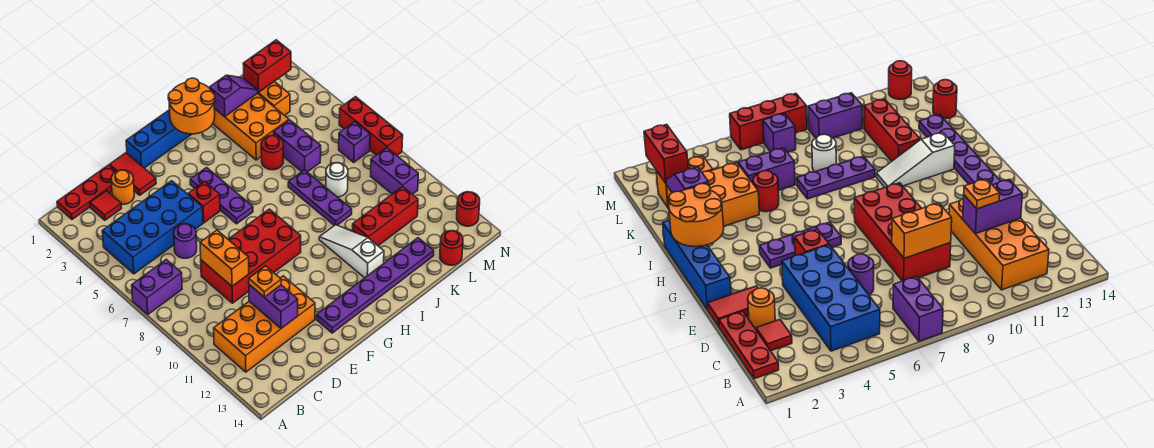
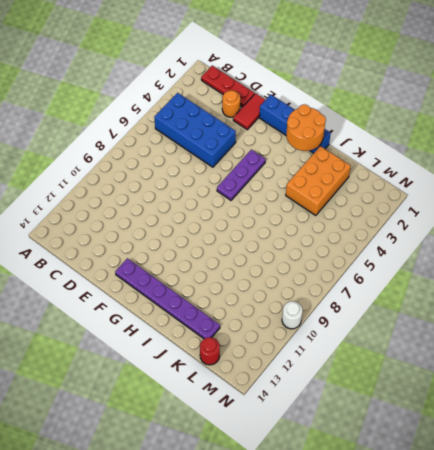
white 1x1 round brick [282,301,303,329] -> white 1x1 round brick moved to [326,163,348,197]
none -> purple 1x2 brick [132,259,182,314]
none -> orange 2x4 brick [214,276,315,372]
none -> red 1x1 tile [90,191,122,220]
none -> purple 1x1 round brick [174,224,197,258]

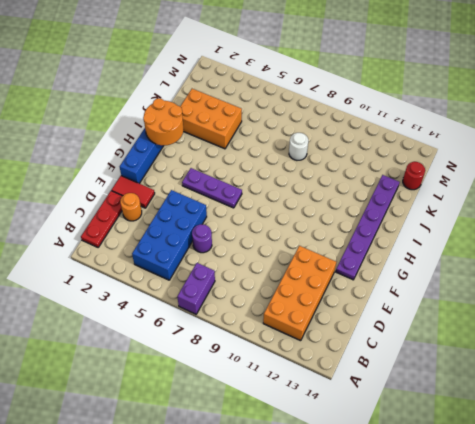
none -> red 1x1 tile [90,191,122,220]
none -> red 2x4 brick [201,209,301,303]
none -> red 1x1 brick [188,182,220,223]
none -> white 1x3 slope [319,225,384,278]

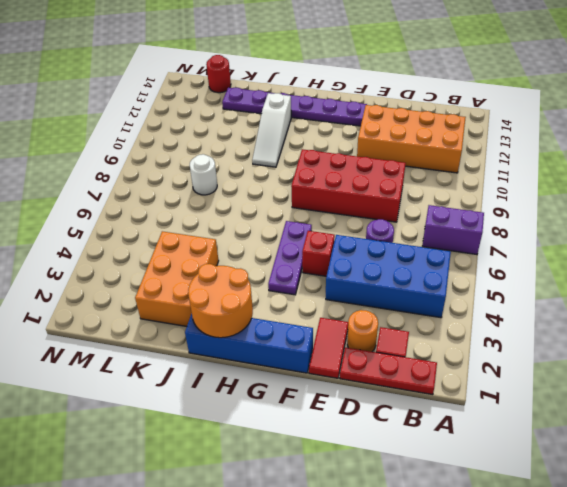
none -> red 1x1 round brick [261,136,283,170]
none -> purple 1x3 plate [288,170,352,225]
none -> red 1x3 brick [353,187,418,246]
none -> purple 1x2 brick [274,120,321,172]

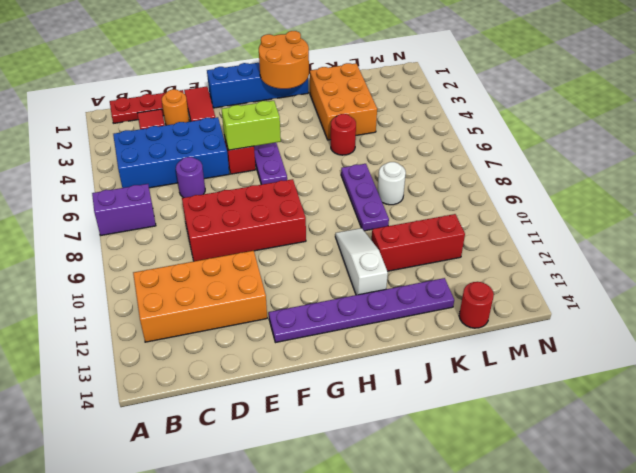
lime 1x2 brick [222,101,281,150] -> none
none -> purple 1x2 brick [274,120,321,172]
none -> orange 1x2 brick [258,81,290,115]
none -> purple 1x1 brick [339,122,370,162]
none -> purple 1x2 brick [371,148,418,194]

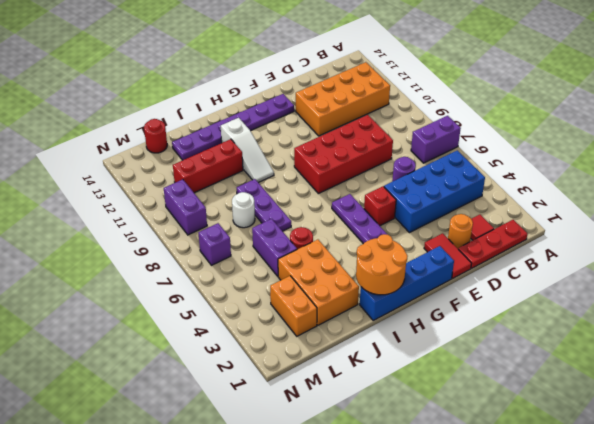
none -> red 1x3 brick [339,97,403,155]
none -> red 1x1 round brick [457,192,480,226]
none -> orange 1x2 brick [200,230,249,286]
none -> purple 1x2 brick [249,285,298,328]

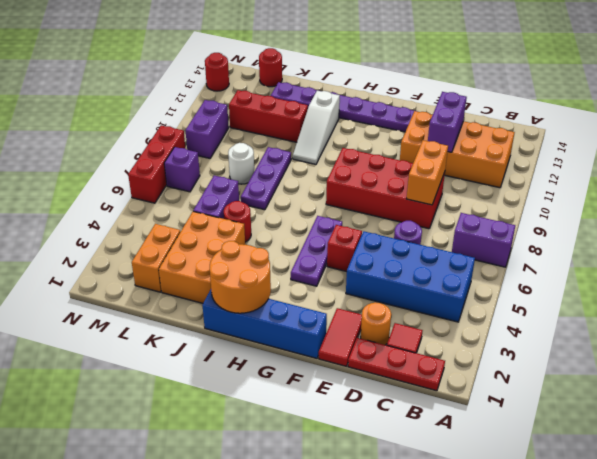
none -> purple 1x2 slope [210,75,258,117]
none -> red 1x2 brick [243,40,291,92]
none -> orange 1x1 plate [249,266,281,297]

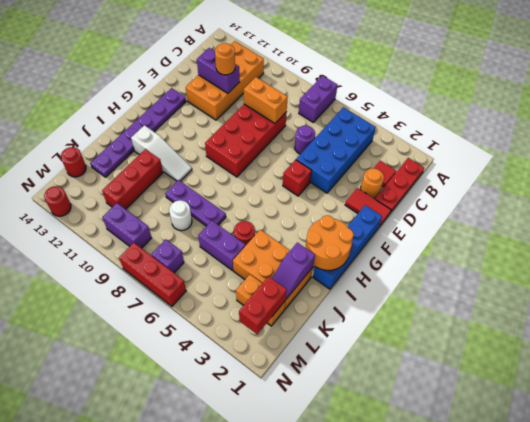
orange 1x1 round brick [215,43,235,75] -> orange 1x1 plate [249,266,281,297]
none -> purple 1x3 plate [190,168,253,224]

